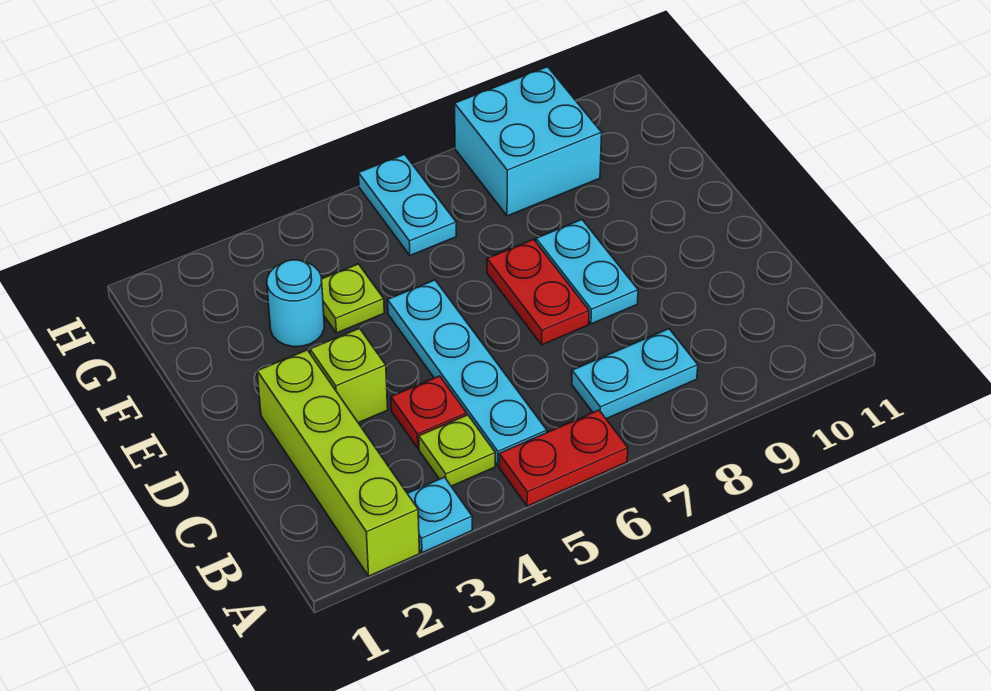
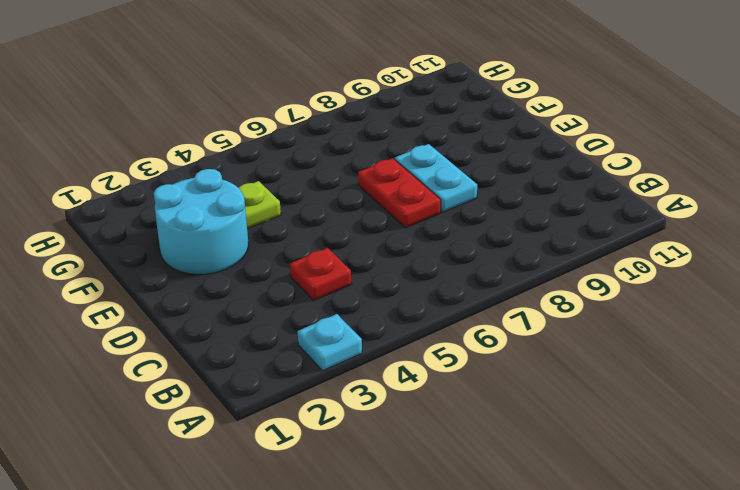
cyan 2x2 round brick [154,169,248,274] -> cyan 1x1 round brick [267,260,324,347]
none -> lime 1x4 brick [257,350,419,576]
none -> red 1x2 plate [499,410,628,506]
none -> lime 1x1 plate [419,415,495,486]

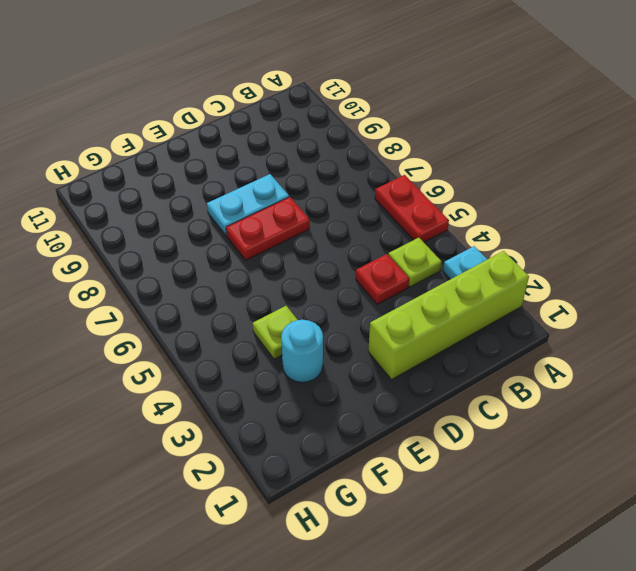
none -> cyan 1x4 plate [388,280,547,466]
none -> cyan 1x2 plate [572,329,698,419]
none -> lime 1x1 brick [310,328,388,423]

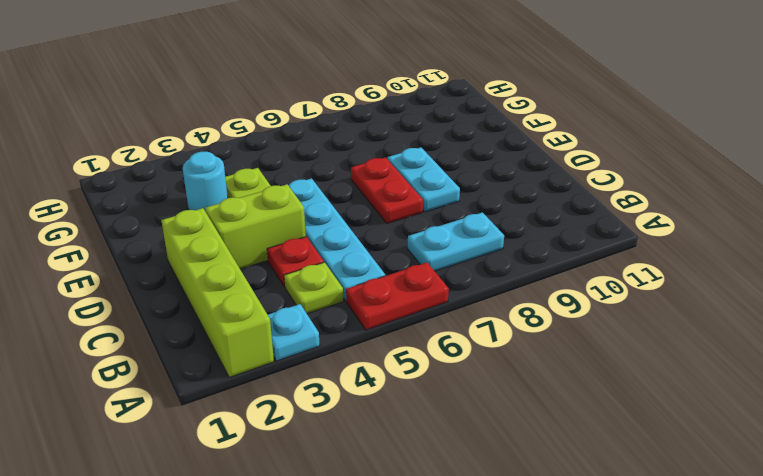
lime 1x2 brick [205,184,306,269] -> lime 1x1 brick [310,328,388,423]
none -> cyan 1x2 plate [359,154,456,256]
none -> cyan 2x2 brick [455,67,602,216]

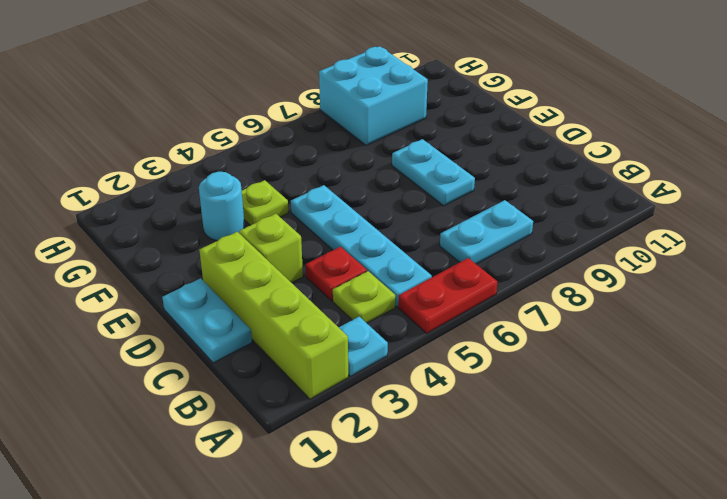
cyan 1x2 plate [162,278,252,363] -> cyan 1x2 plate moved to [359,154,456,256]
none -> red 1x2 plate [487,239,589,345]

